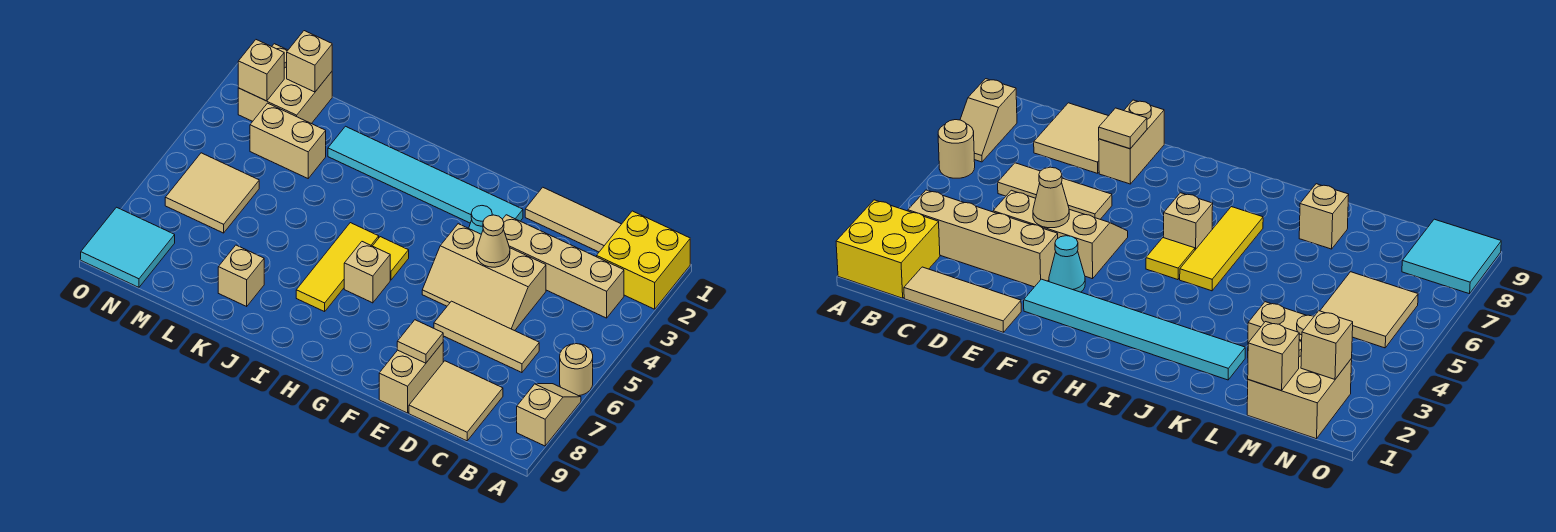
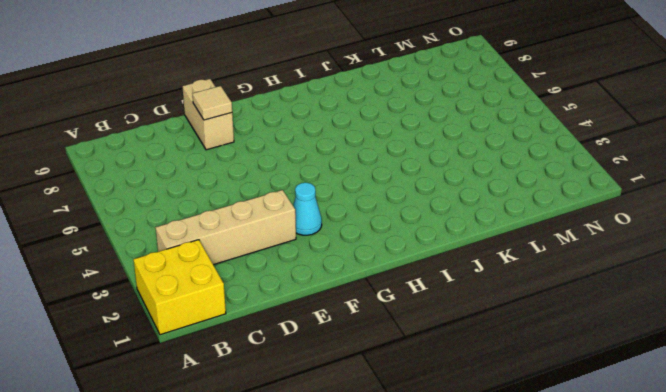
none -> tan 1x1 round brick [560,344,593,396]
none -> tan 1x2 slope [517,384,581,446]
none -> tan 1x3 tile [525,187,621,252]

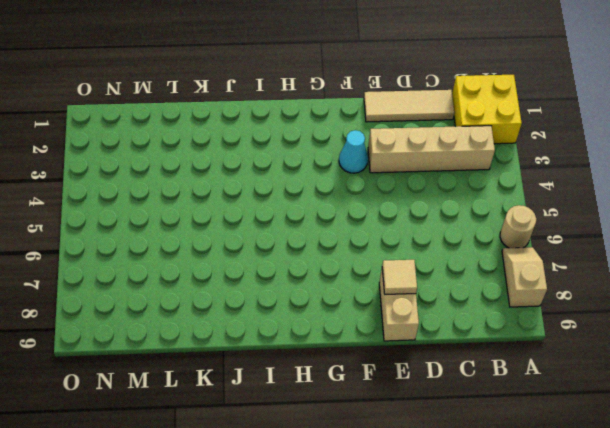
none -> tan 1x3 tile [434,301,539,373]
none -> tan 2x2 tile [409,361,503,441]
none -> tan 2x3 slope [422,224,546,331]

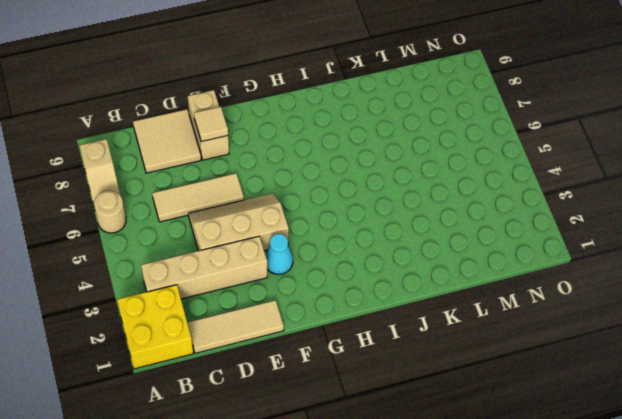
none -> cyan 1x6 tile [328,126,523,223]
none -> yellow 1x1 tile [373,237,409,280]
none -> tan 1x1 brick [344,242,390,303]

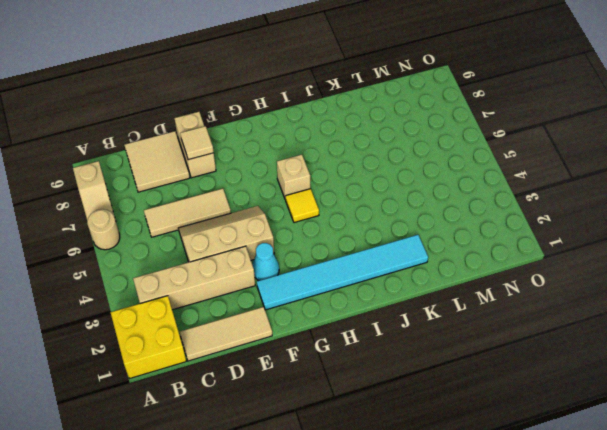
none -> yellow 1x3 tile [296,223,379,312]
none -> tan 1x1 brick [218,245,264,306]
none -> tan 1x2 brick [250,103,326,178]

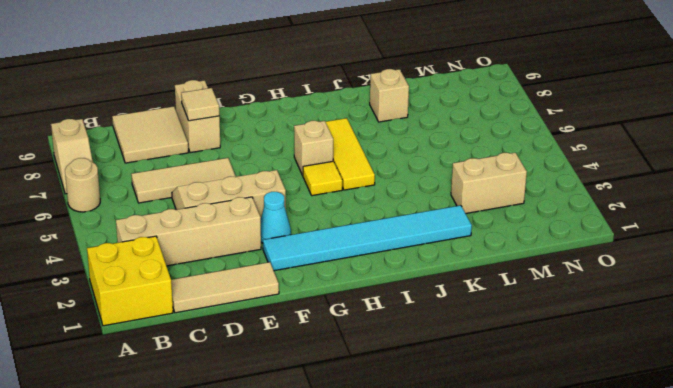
none -> tan 2x2 brick [238,44,332,124]
none -> tan 2x2 tile [165,153,259,233]
none -> cyan 2x2 tile [81,207,175,287]

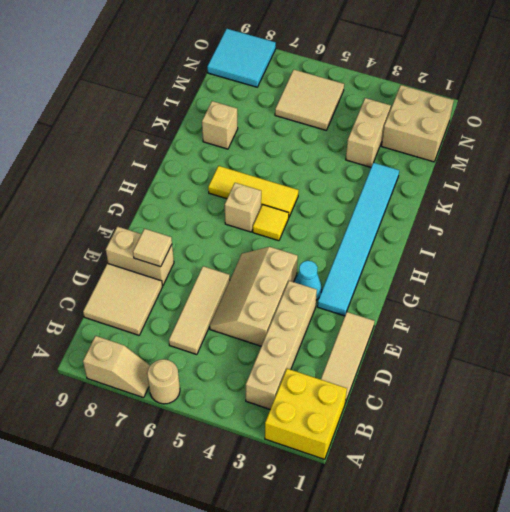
none -> tan 1x1 cone [477,215,510,267]
none -> tan 1x1 brick [287,31,332,92]
none -> tan 1x1 brick [238,40,284,101]

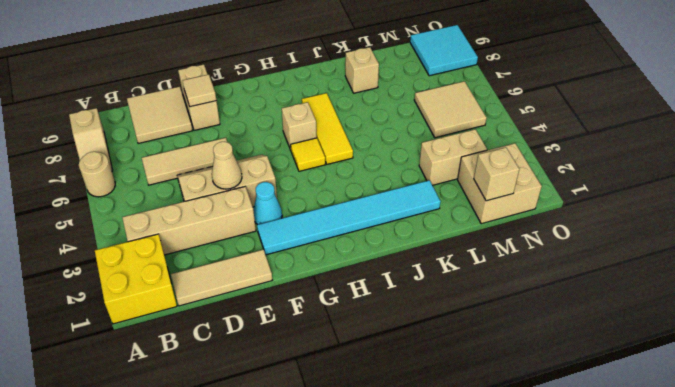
none -> tan 1x1 brick [238,40,284,101]

